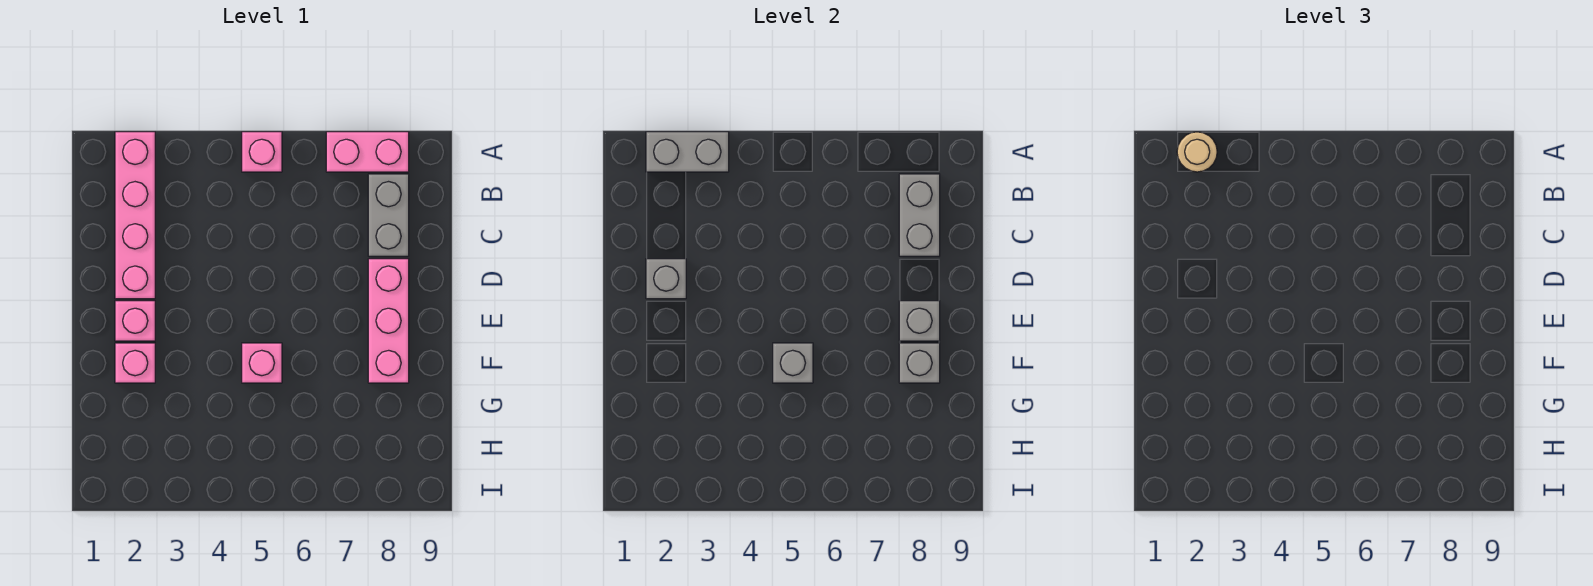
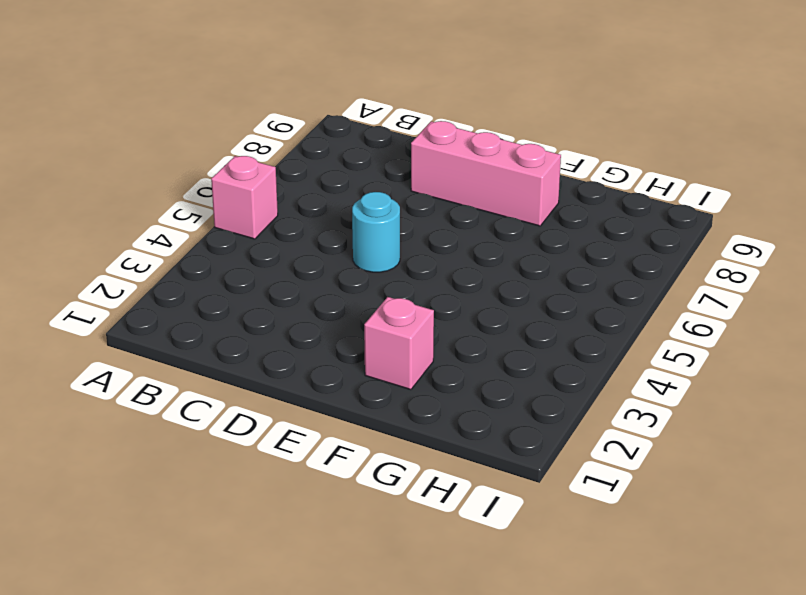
cyan 1x1 round brick [352,192,400,272] -> none
none -> pink 1x4 brick [115,132,155,299]
none -> pink 1x2 brick [326,132,409,172]
none -> grey 1x2 brick [368,174,409,256]

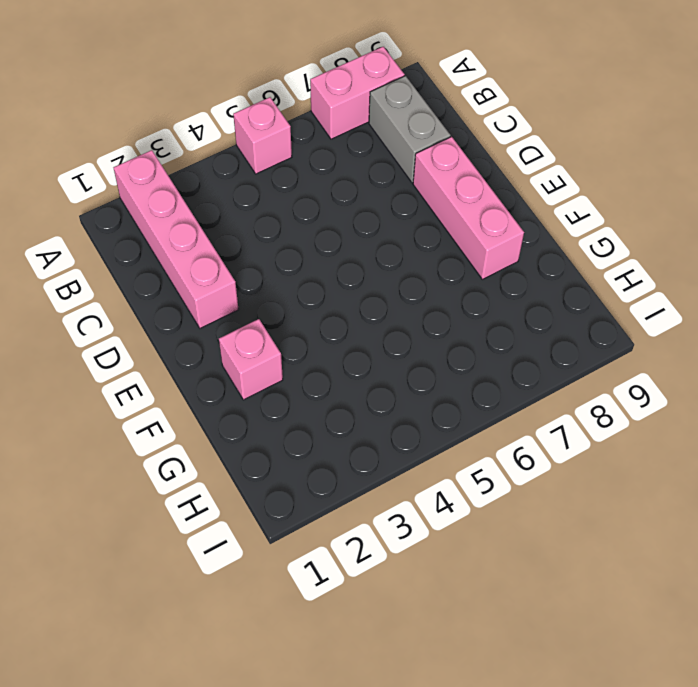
none -> pink 1x1 brick [115,301,155,341]
none -> pink 1x1 brick [242,343,282,383]
none -> grey 1x2 brick [646,132,729,172]

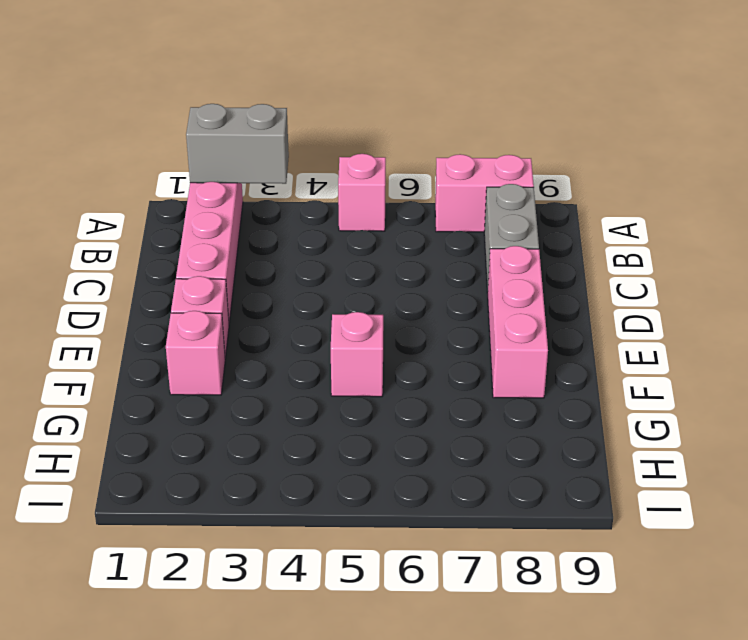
none -> grey 1x2 brick [899,174,940,256]
none -> grey 1x1 brick [646,259,686,299]
none -> grey 1x1 brick [899,301,940,341]

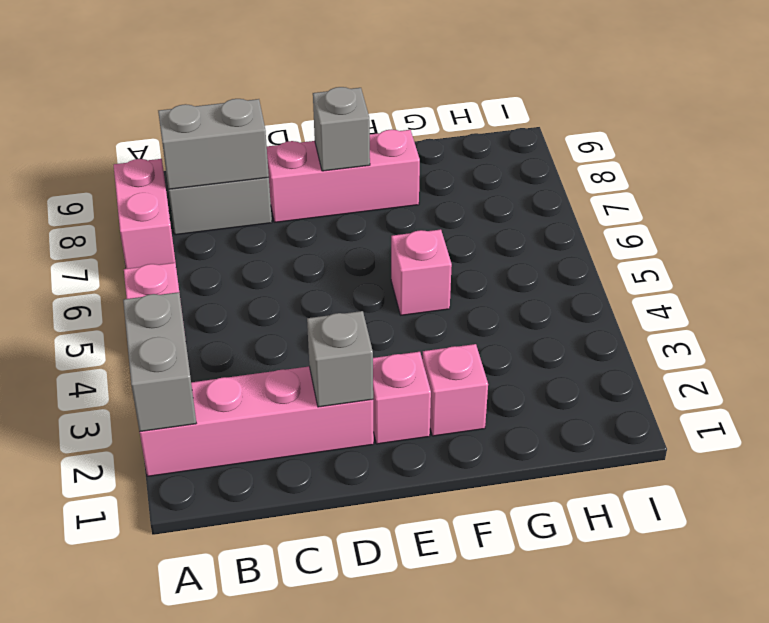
none -> grey 1x1 brick [773,343,813,383]
none -> grey 1x1 brick [899,343,940,383]
none -> tan 1x1 round brick [1177,132,1217,172]

